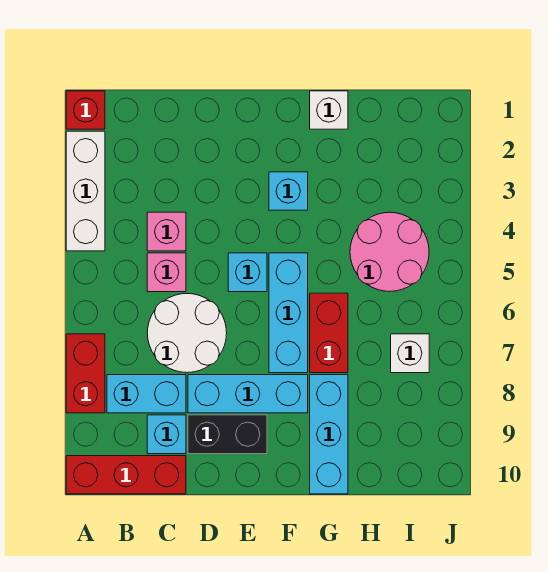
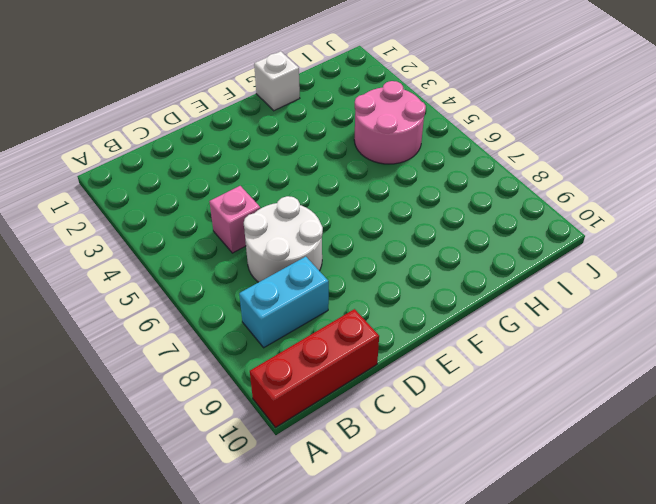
none -> red 1x1 brick [66,91,105,129]
none -> white 1x3 brick [66,131,105,251]
none -> red 1x2 brick [66,334,105,413]

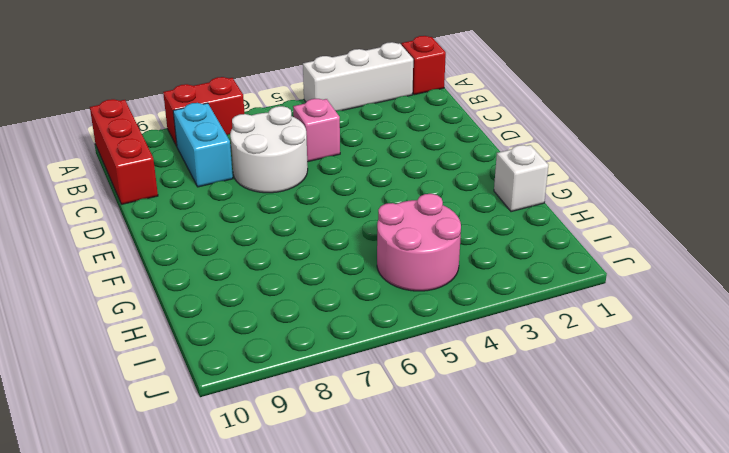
none -> pink 1x1 brick [147,212,186,251]
none -> cyan 1x1 brick [147,415,186,454]
none -> cyan 1x3 brick [188,375,308,413]

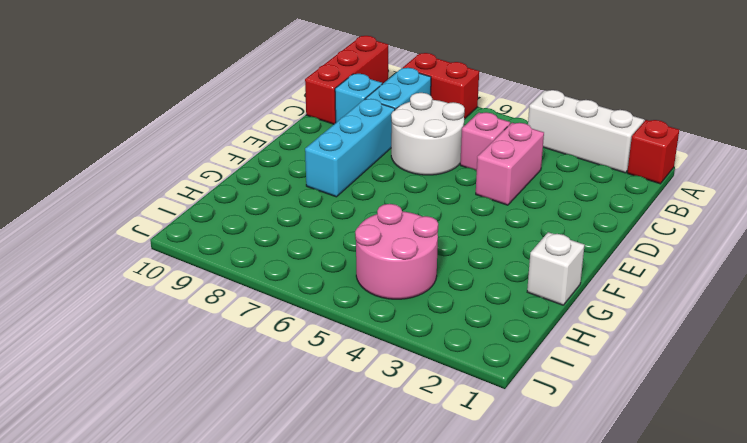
pink 1x2 brick [476,123,544,205] -> pink 1x1 brick [147,212,186,251]
none -> black 1x2 brick [188,415,267,454]
none -> cyan 1x1 brick [228,253,267,292]
none -> cyan 1x1 brick [269,172,308,210]

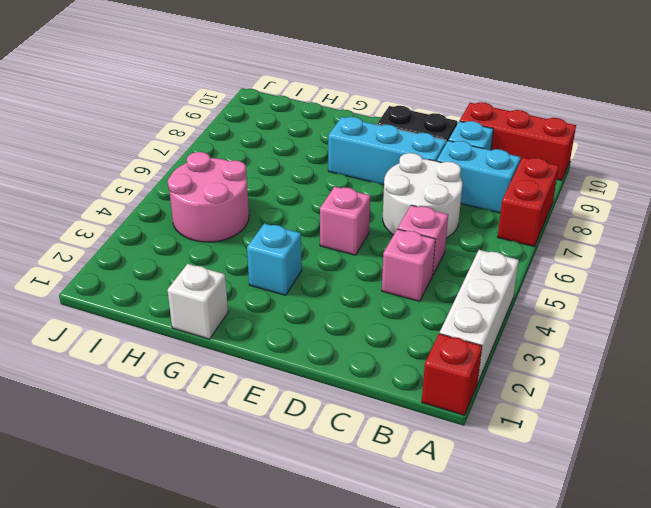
pink 1x1 brick [320,187,370,255] -> cyan 1x1 brick [228,253,267,292]
none -> cyan 1x3 brick [269,253,308,373]
none -> red 1x2 brick [310,293,348,373]
none -> cyan 1x3 brick [310,375,348,494]

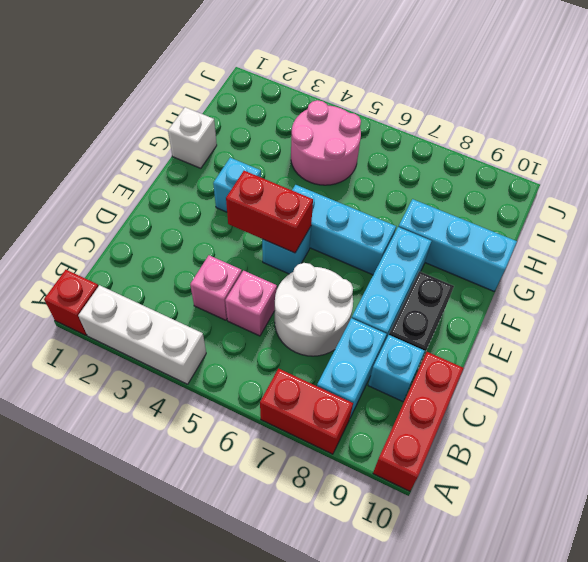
red 1x2 brick [226,171,313,253] -> red 1x2 brick moved to [310,293,348,373]
none -> white 1x1 brick [391,334,429,373]

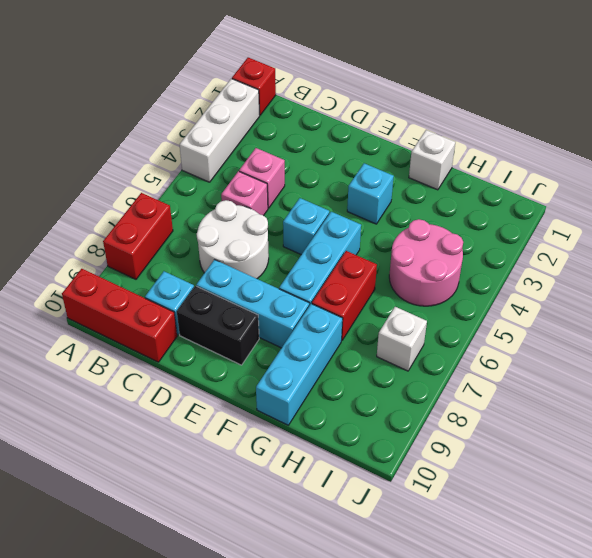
none -> cyan 1x2 brick [107,375,186,413]

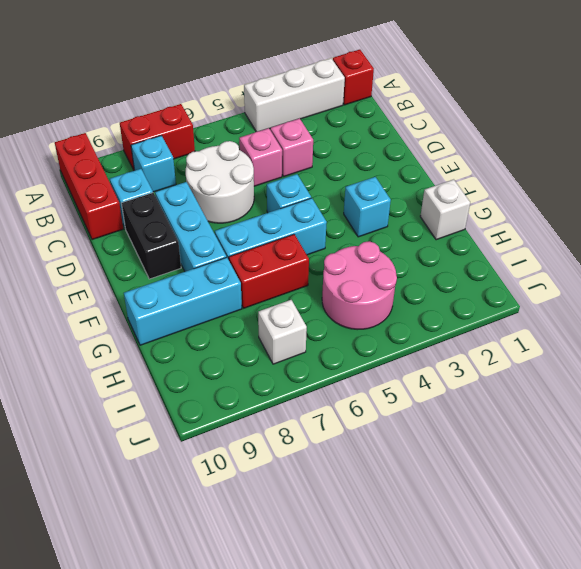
cyan 1x1 brick [131,136,176,192] -> cyan 1x2 brick [107,375,186,413]

